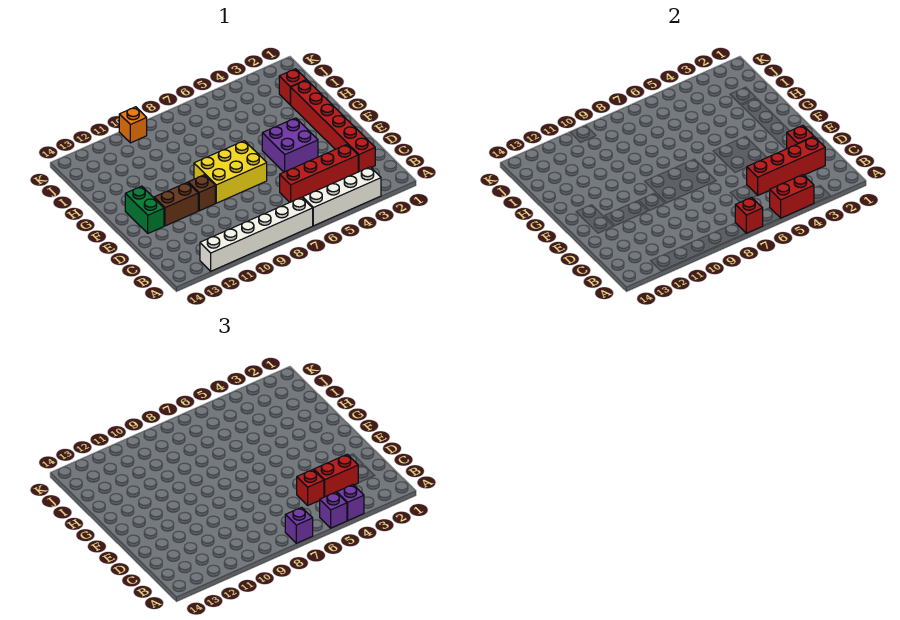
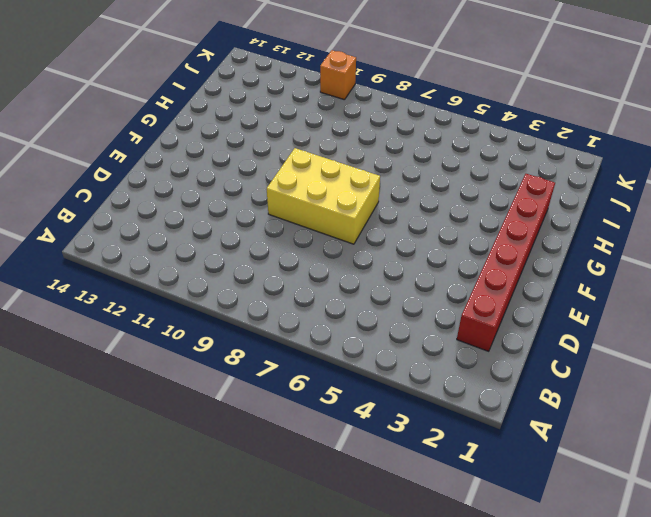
none -> white 1x4 brick [303,167,381,226]
none -> white 1x6 brick [200,197,313,271]
none -> red 1x4 brick [280,144,358,202]

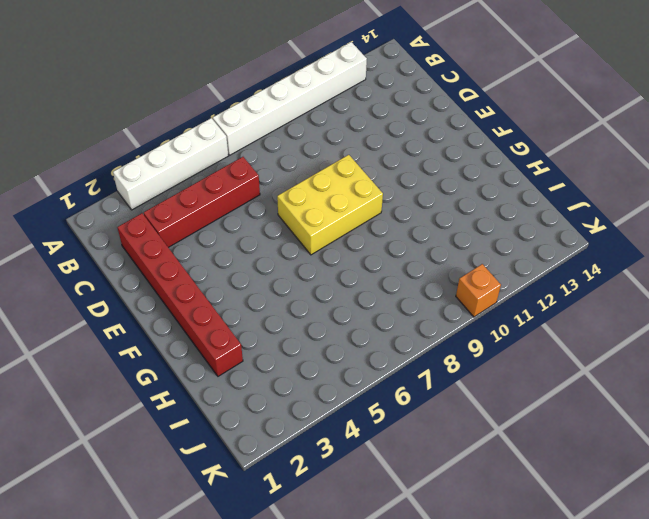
none -> purple 2x2 brick [262,118,318,172]
none -> brown 1x1 brick [188,175,215,211]
none -> brown 1x2 brick [154,182,198,226]

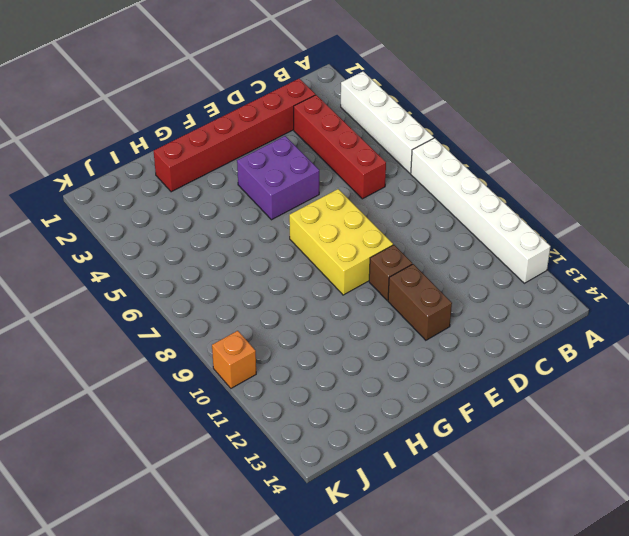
none -> green 1x2 brick [125,186,164,233]
none -> red 1x1 brick [279,69,306,105]
none -> red 1x2 brick [770,175,814,218]

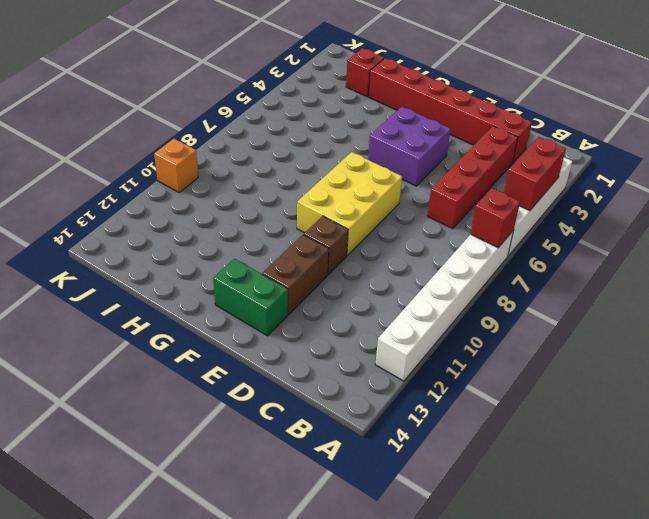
none -> red 1x4 brick [746,137,825,195]
none -> red 1x1 brick [787,125,814,149]
none -> purple 1x1 brick [337,485,364,520]

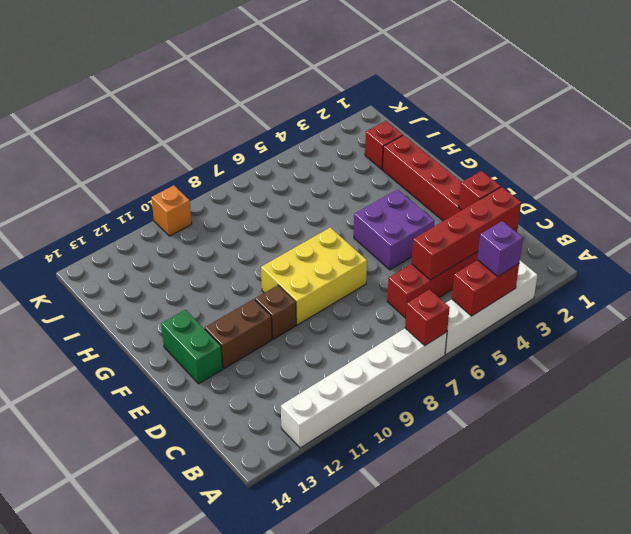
none -> purple 1x1 brick [320,492,347,528]
none -> purple 1x1 brick [285,507,313,543]
none -> red 1x2 brick [314,454,358,497]

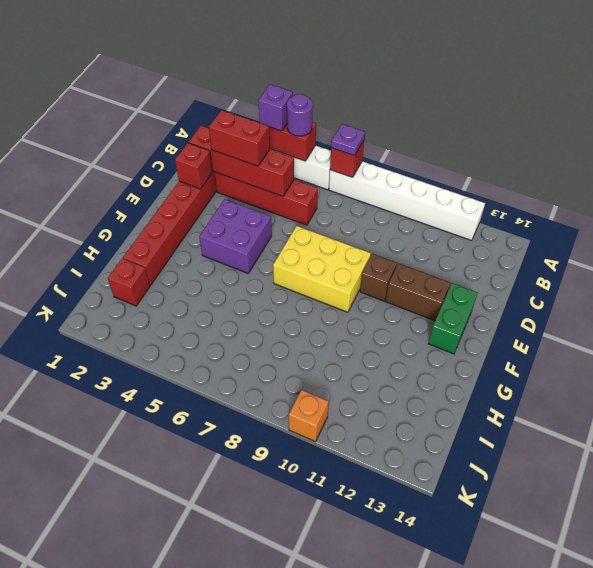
purple 1x1 round brick [287,94,313,136] -> purple 1x1 brick [320,492,347,528]
purple 1x1 plate [331,124,365,156] -> purple 1x1 brick [285,507,313,543]
none -> red 1x1 brick [297,470,324,505]

